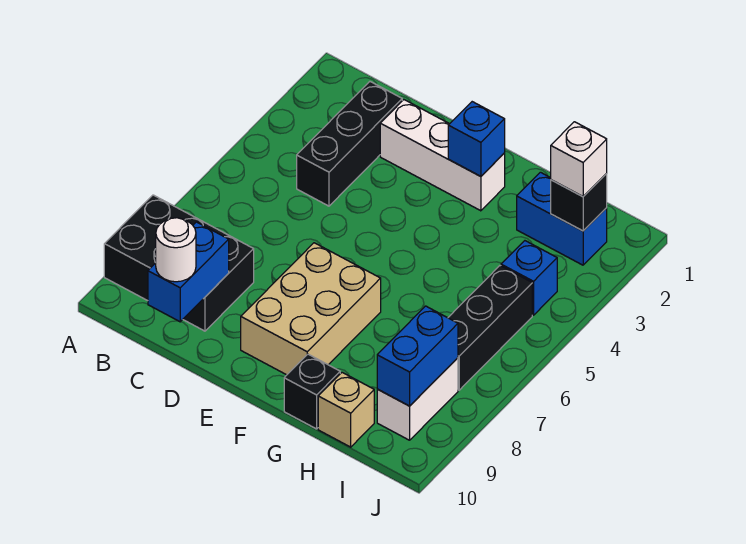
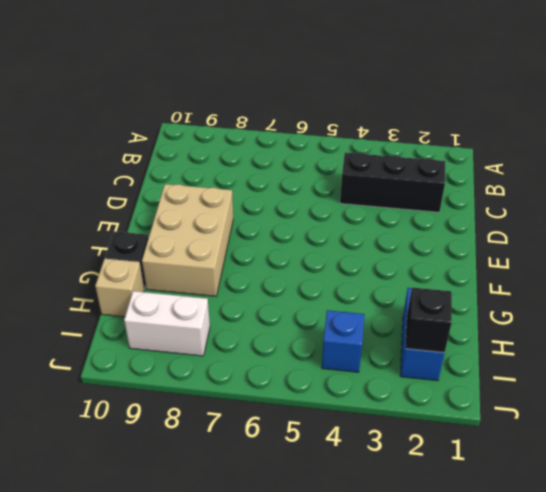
tan 2x3 brick [142,184,233,296] -> tan 2x3 brick turned to [241,243,381,375]
none -> black 2x3 brick [104,195,254,331]
none -> white 1x3 brick [380,100,505,211]
none -> black 1x3 brick [448,266,532,390]

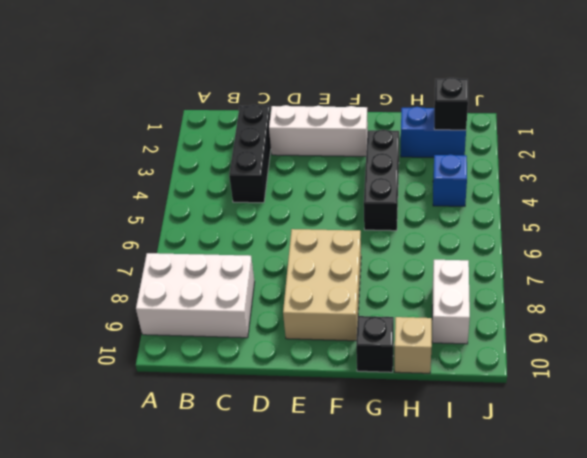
white 2x3 brick [136,253,255,338] -> black 2x3 brick [104,195,254,331]
black 1x3 brick [364,130,399,231] -> black 1x3 brick moved to [448,266,532,390]
none -> blue 1x2 brick [148,222,229,322]
none -> blue 1x1 brick [448,102,505,176]
none -> blue 1x2 brick [377,306,458,406]

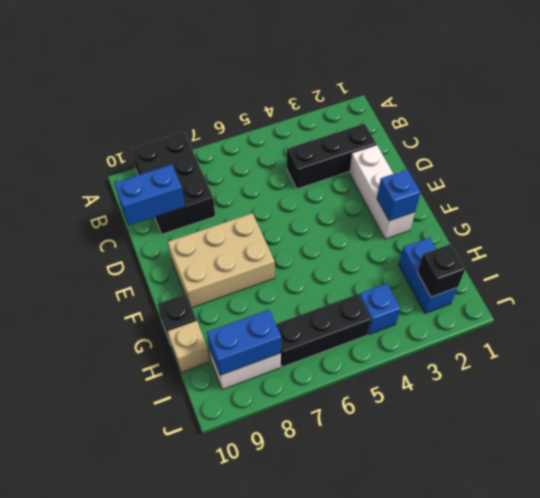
none -> white 1x1 round brick [156,218,196,282]
none -> white 1x1 brick [551,122,607,197]

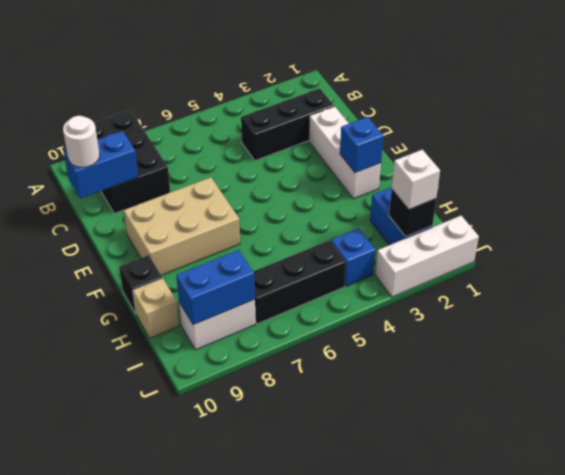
white 1x3 brick [375,216,479,297] -> none

